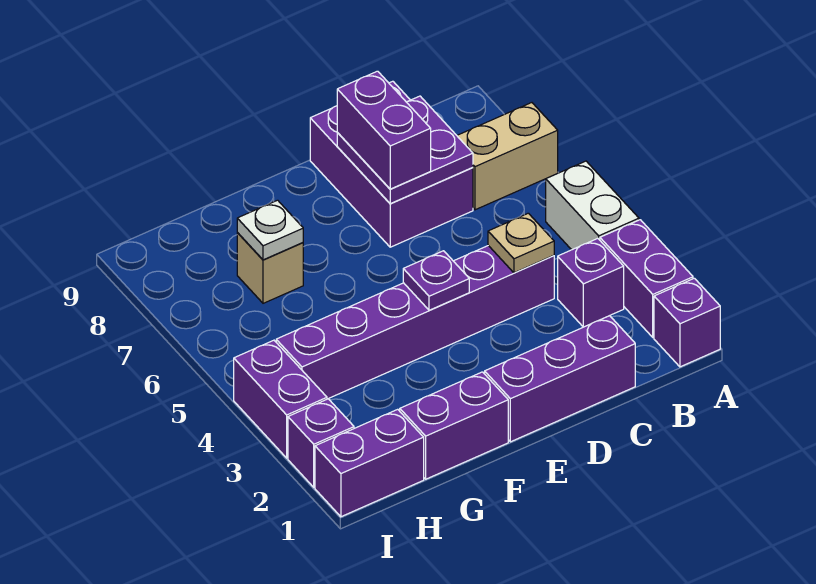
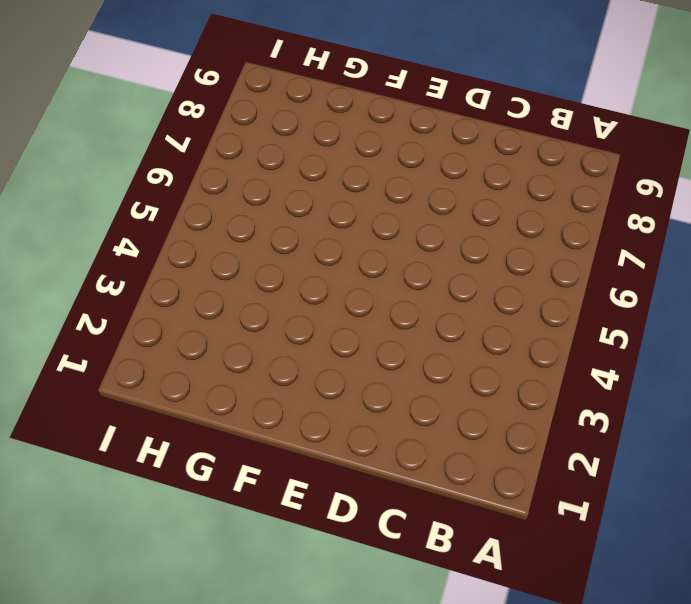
none -> purple 1x1 brick [654,278,720,367]
none -> purple 1x2 brick [600,220,693,337]
none -> white 1x2 brick [546,161,639,250]

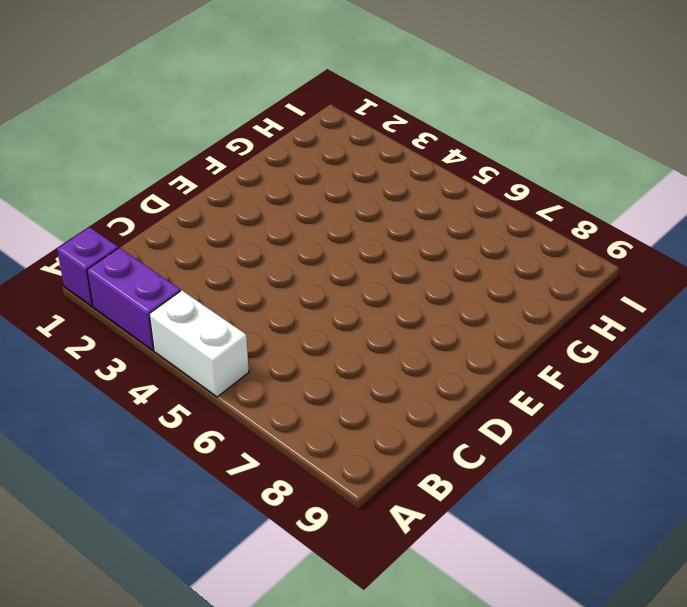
none -> tan 1x2 brick [457,103,558,210]
none -> purple 1x1 brick [558,238,624,327]
none -> purple 1x3 brick [485,316,635,442]

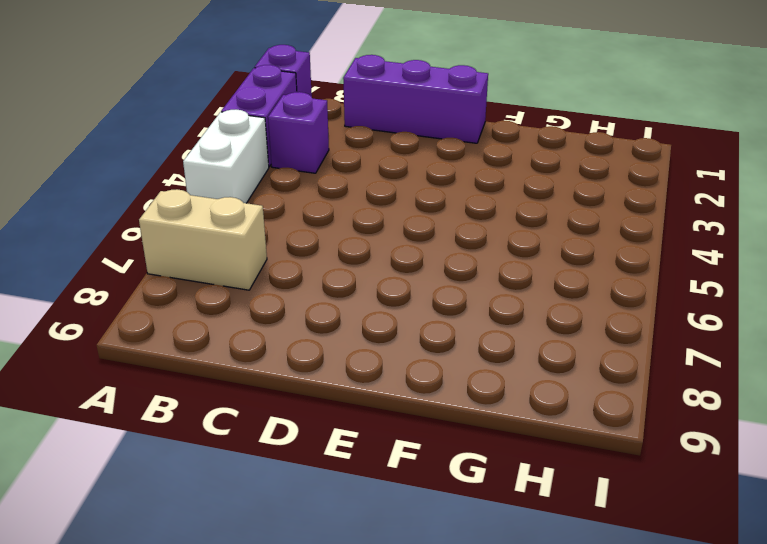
none -> purple 1x6 brick [276,246,554,399]
none -> purple 2x3 brick [310,81,473,247]
none -> purple 1x2 brick [400,372,508,479]

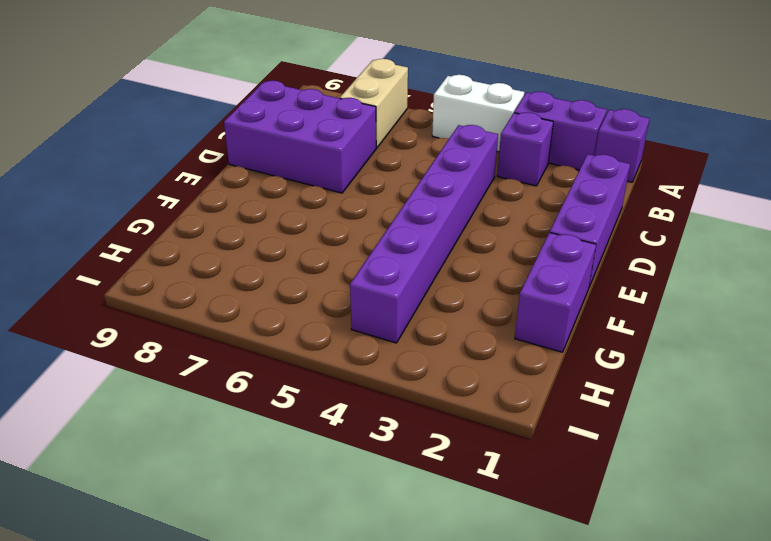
none -> tan 1x1 brick [237,233,303,303]
none -> purple 1x2 brick [315,409,424,517]
none -> purple 1x1 brick [288,399,354,487]

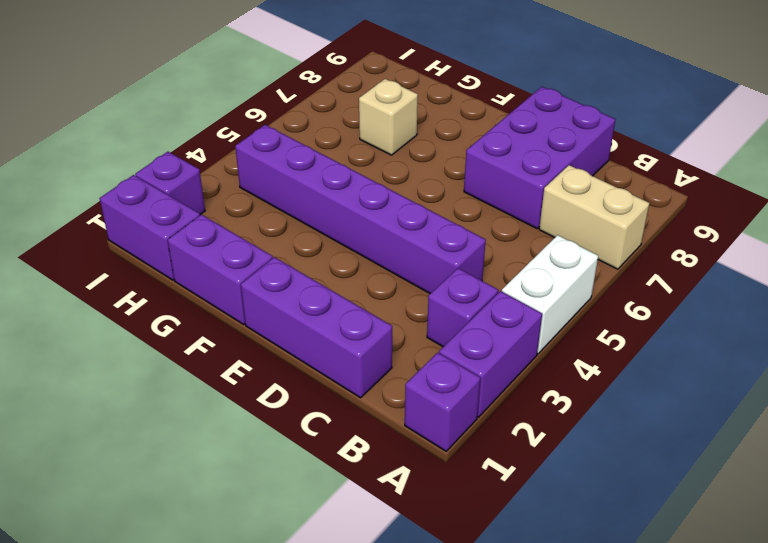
none -> purple 1x2 brick [234,340,327,458]
none -> tan 1x1 plate [488,213,554,273]
none -> purple 2x2 plate [337,96,473,204]

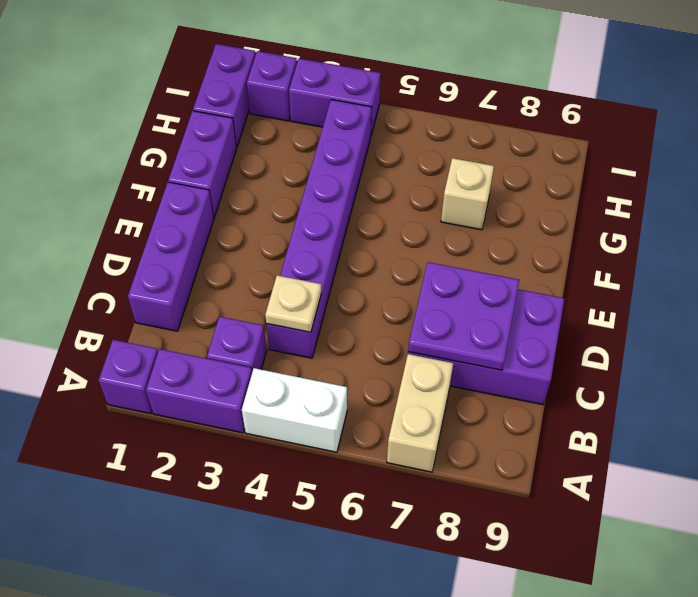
none -> purple 1x1 plate [403,251,469,310]
none -> white 1x1 plate [237,200,303,260]
none -> purple 1x2 brick [337,71,431,189]

